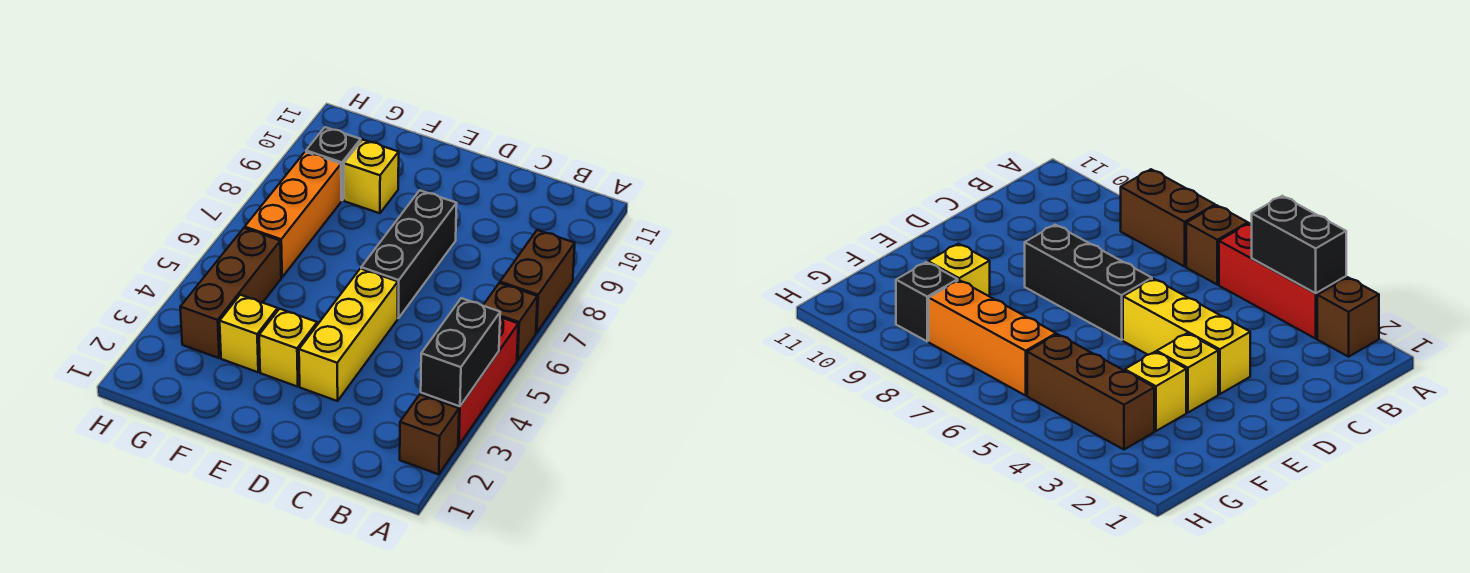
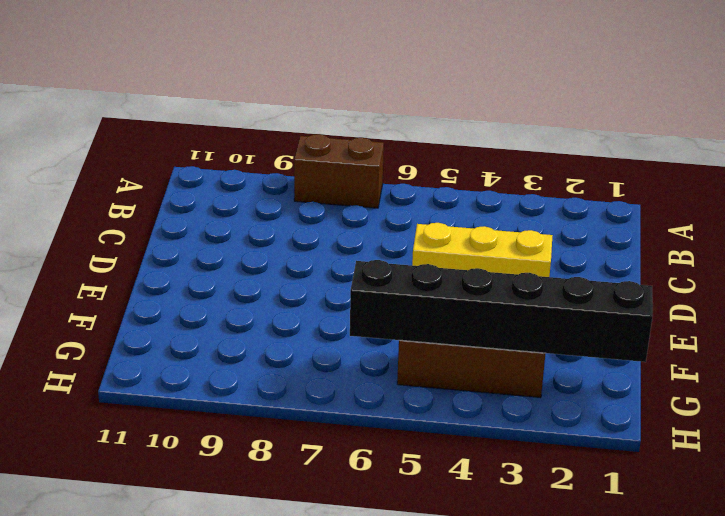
black 1x6 brick [350,260,653,362] -> none
none -> brown 1x1 brick [400,394,459,474]
none -> red 1x3 brick [421,317,518,445]
none -> brown 1x1 brick [483,283,537,360]

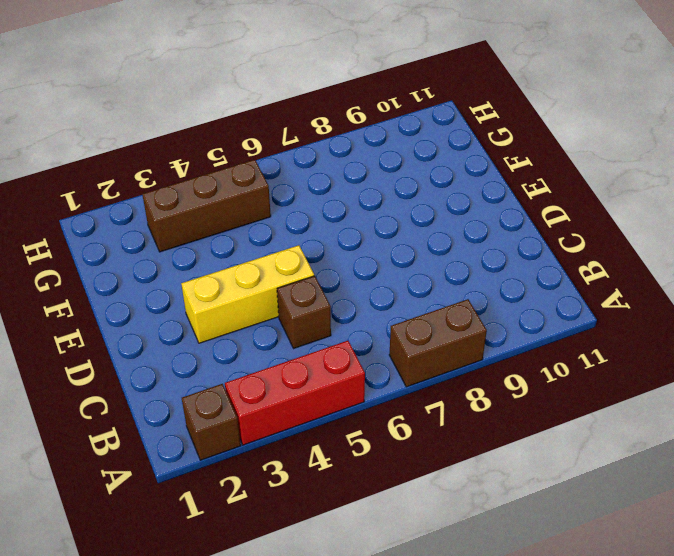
brown 1x1 brick [277,276,331,348] -> brown 1x1 brick moved to [483,283,537,360]
none -> black 1x3 brick [361,190,456,318]
none -> yellow 1x1 brick [259,309,317,387]
none -> yellow 1x1 brick [220,295,278,372]

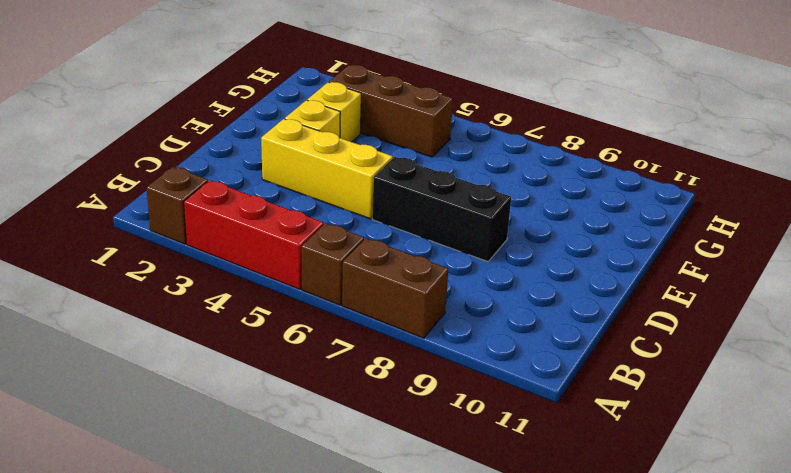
none -> yellow 1x1 brick [344,140,399,213]
none -> orange 1x3 brick [245,152,341,277]
none -> black 1x1 brick [306,127,361,200]

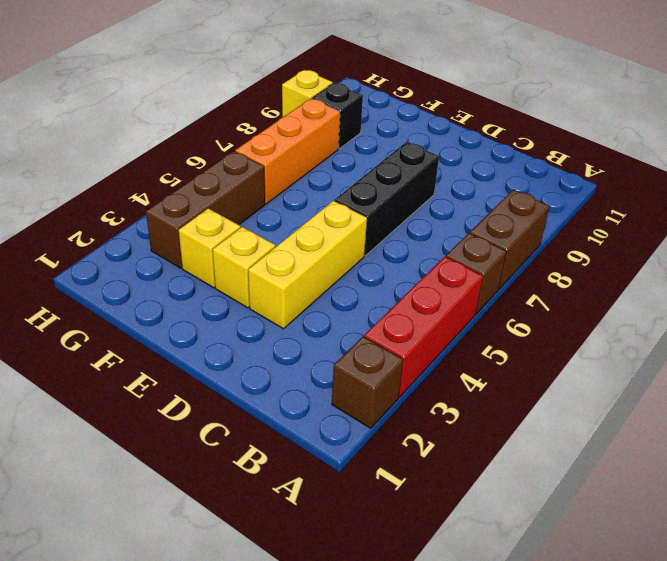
yellow 1x1 brick [282,70,333,117] -> yellow 1x1 brick moved to [344,140,399,213]
none -> black 1x2 brick [421,298,500,406]

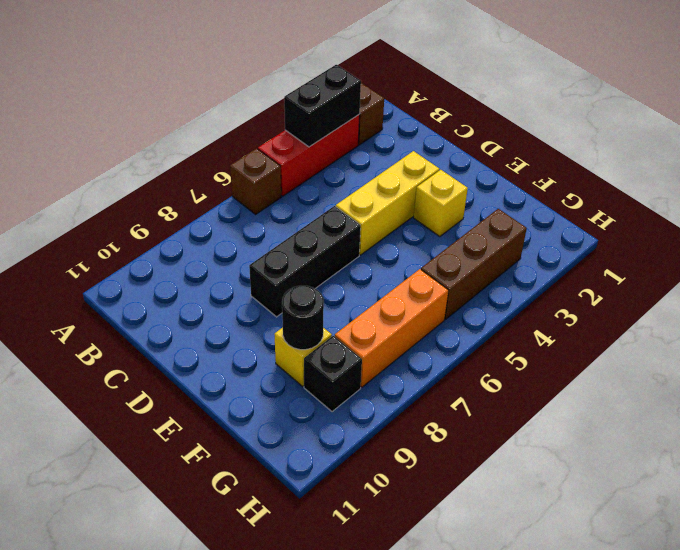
black 1x1 round brick [282,286,324,350] -> none
none -> brown 1x2 brick [500,230,575,333]
none -> yellow 1x1 brick [220,295,278,372]

